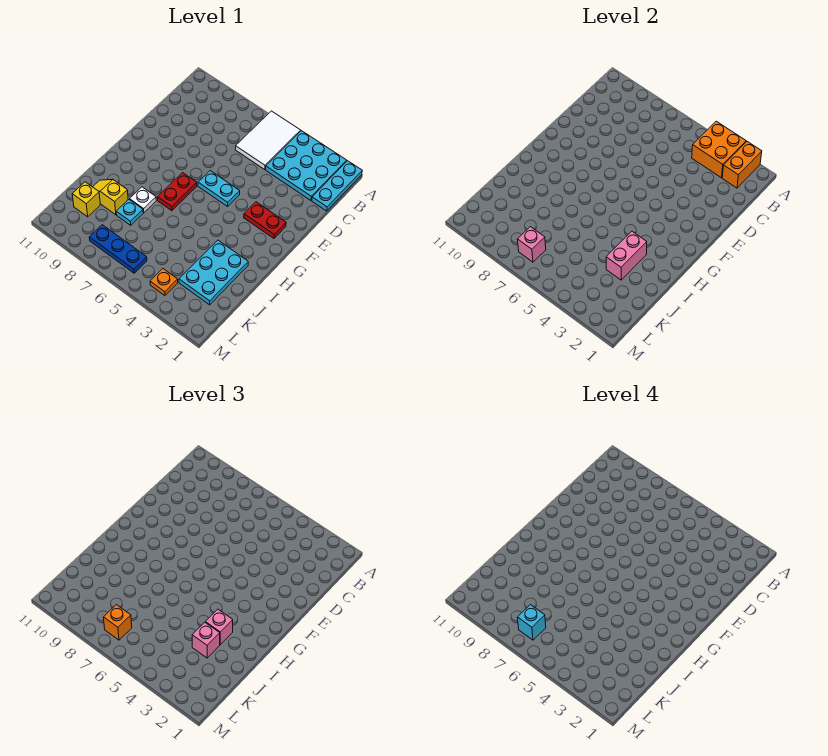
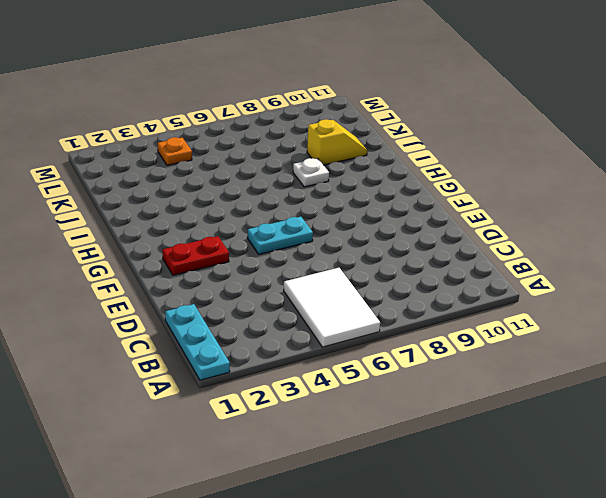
none -> cyan 3x3 plate [266,131,347,200]
none -> red 1x2 plate [157,173,197,211]
none -> cyan 2x3 plate [179,240,248,305]

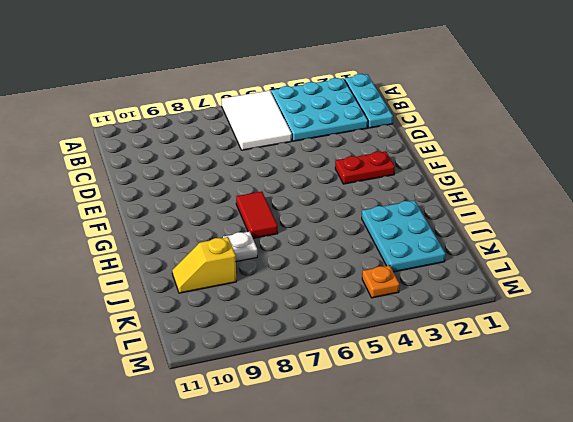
red 1x2 tile [236,192,278,238] -> red 1x2 plate [157,173,197,211]
none -> cyan 1x2 plate [198,171,240,206]
none -> cyan 1x1 plate [116,200,143,225]
none -> yellow 1x1 brick [72,182,100,217]

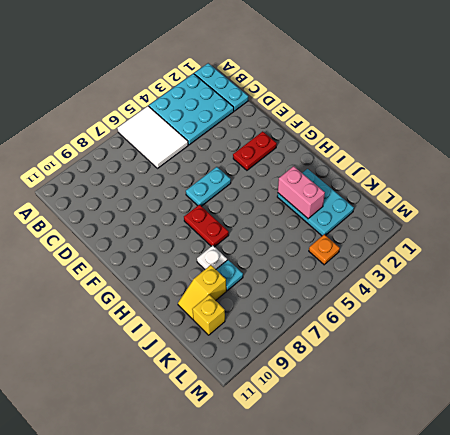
none -> blue 1x3 plate [89,225,147,273]
none -> orange 1x2 brick [722,142,762,188]
none -> orange 2x2 brick [692,121,746,178]

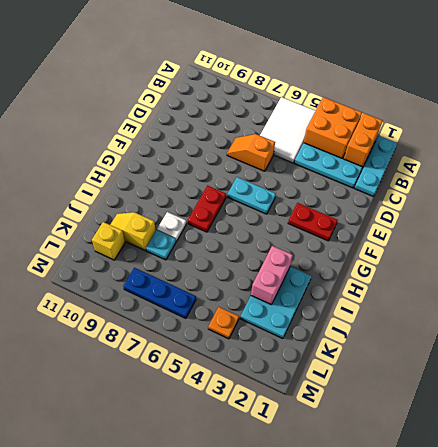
orange 1x2 slope [227,134,275,171] -> none
none -> pink 1x1 brick [517,227,546,262]
none -> pink 1x1 brick [205,609,233,645]
none -> pink 1x1 brick [192,622,220,658]

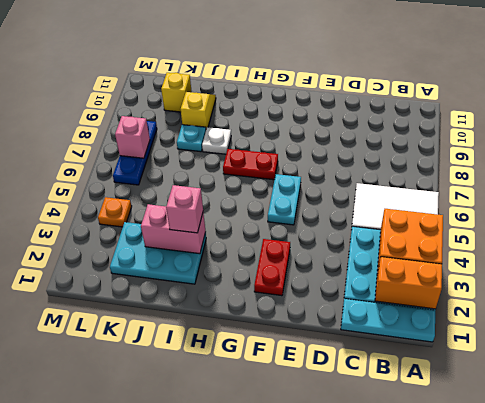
none -> pink 1x1 brick [192,622,220,658]
none -> orange 1x1 brick [103,605,132,640]
none -> cyan 1x1 brick [517,605,546,640]

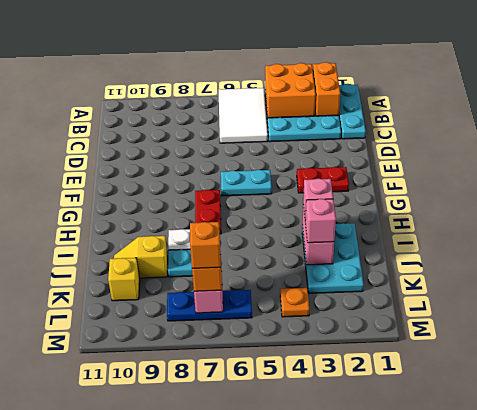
orange 1x1 brick [190,222,221,268] -> cyan 1x1 brick [517,605,546,640]

